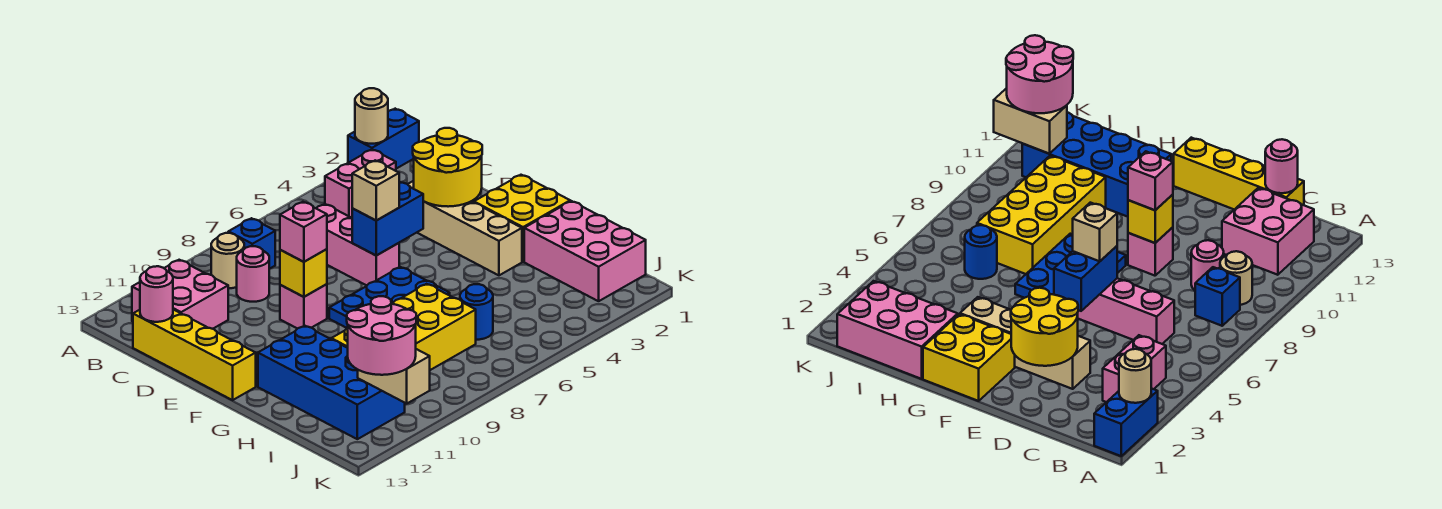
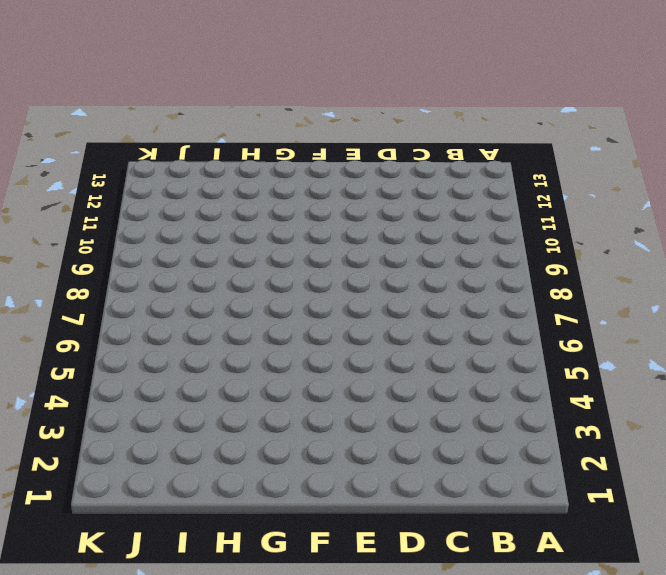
none -> blue 1x2 brick [348,109,419,169]
none -> pink 1x2 brick [325,149,396,218]
none -> blue 1x1 brick [228,218,275,269]

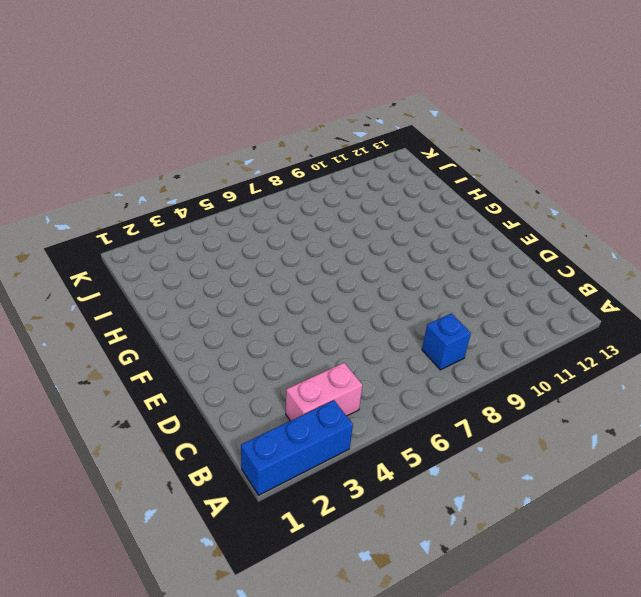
blue 1x3 brick [241,400,353,495] -> blue 1x2 brick [348,109,419,169]
none -> tan 1x1 round brick [211,233,244,288]
none -> pink 2x2 brick [132,260,228,329]
none -> pink 1x3 brick [316,204,399,286]

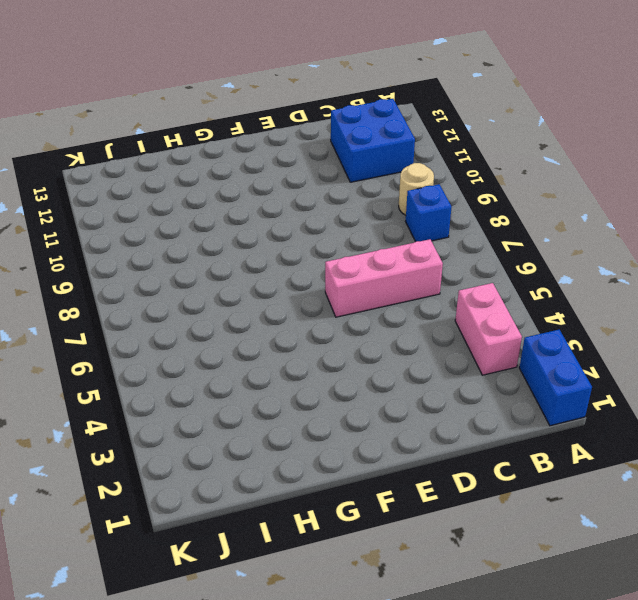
blue 2x2 brick [331,99,415,182] -> pink 2x2 brick [132,260,228,329]
none -> pink 1x1 round brick [237,246,269,302]
none -> yellow 1x4 brick [133,310,256,400]
none -> tan 1x4 brick [408,181,522,275]

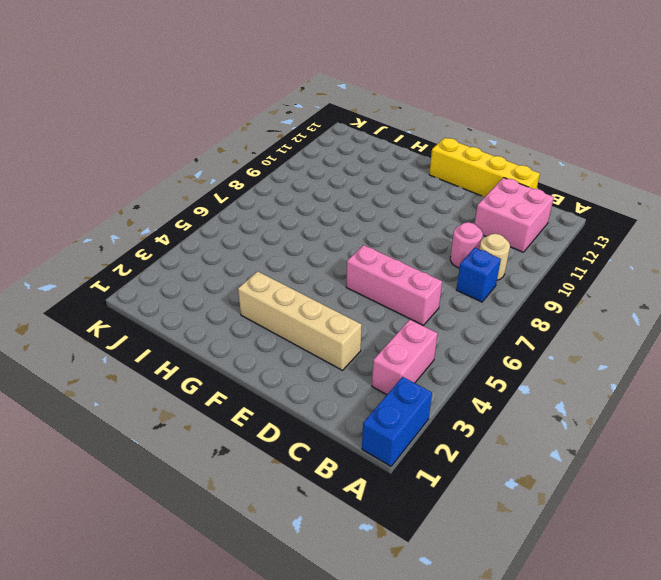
none -> pink 1x1 brick [280,284,327,329]
none -> yellow 2x2 brick [474,175,570,262]
none -> blue 2x3 plate [329,267,450,328]

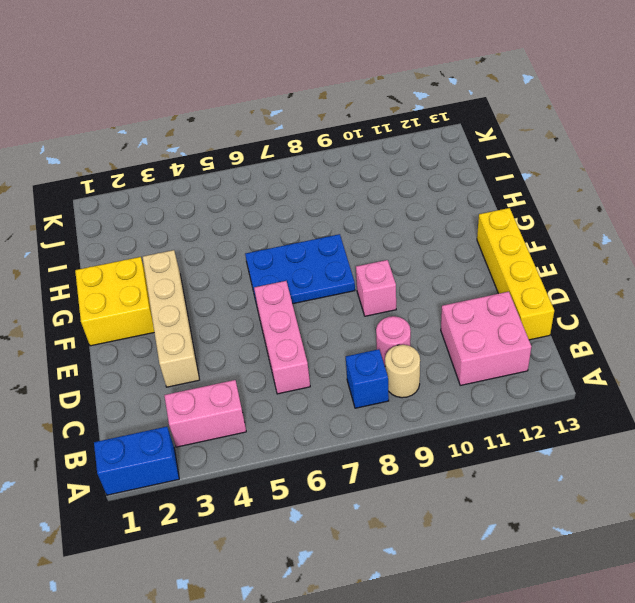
none -> blue 2x4 brick [258,326,405,439]
none -> pink 2x3 brick [524,201,646,301]
none -> yellow 2x4 brick [331,284,476,370]

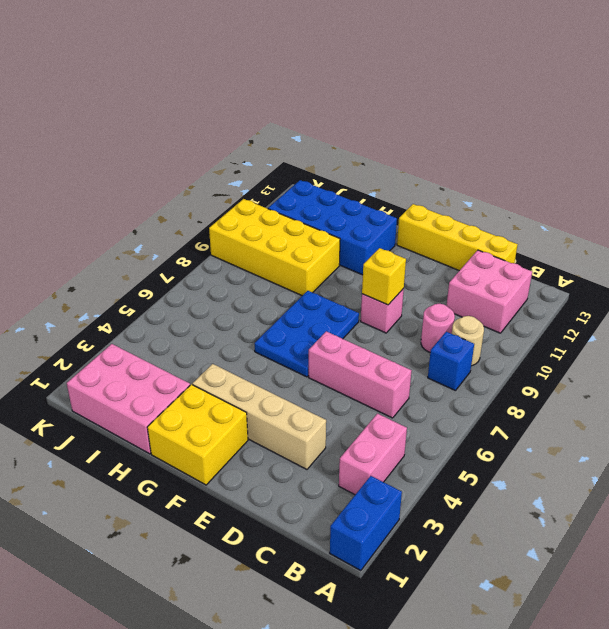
yellow 2x4 brick [209,199,340,296] -> yellow 2x4 brick turned to [331,284,476,370]
none -> blue 1x1 round brick [460,284,493,340]
none -> tan 1x1 round brick [355,88,388,144]
none -> pink 1x1 round brick [140,266,173,322]

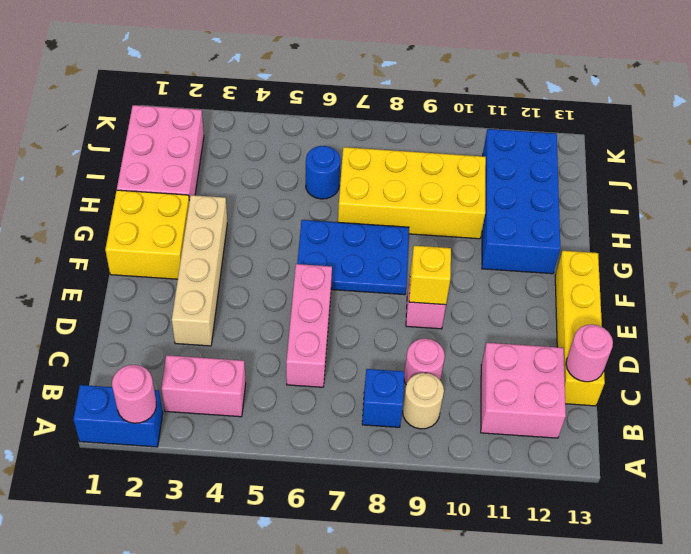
pink 1x1 round brick [112,365,156,423] -> tan 1x1 round brick [355,88,388,144]
none -> yellow 2x2 round brick [413,128,482,207]
none -> blue 1x2 brick [352,182,423,255]
none -> tan 1x2 brick [358,349,430,404]

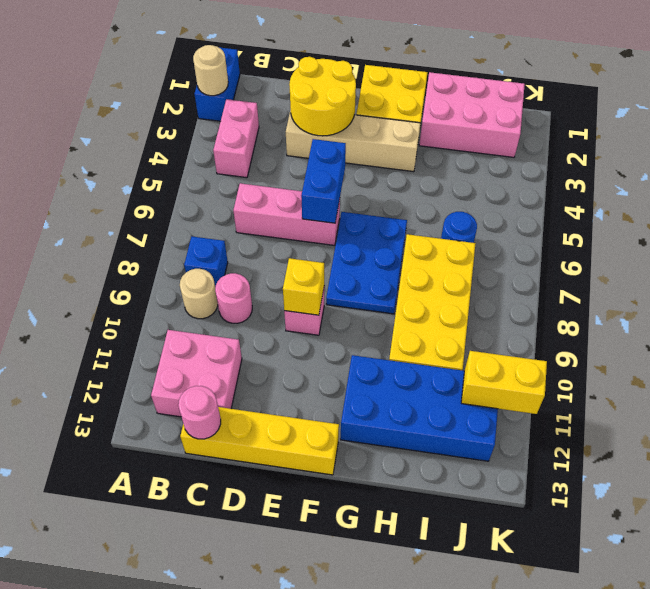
yellow 1x2 brick [461,351,547,414] -> tan 1x2 brick [358,349,430,404]
none -> tan 1x1 brick [352,160,399,220]
none -> pink 1x1 brick [280,202,327,262]
none -> pink 2x2 round brick [347,296,416,375]

